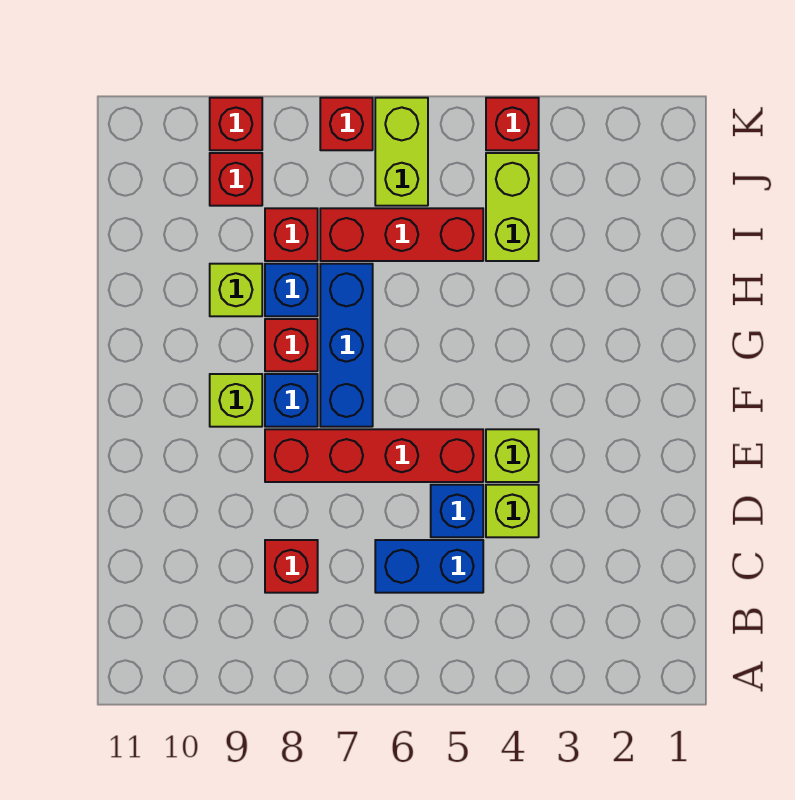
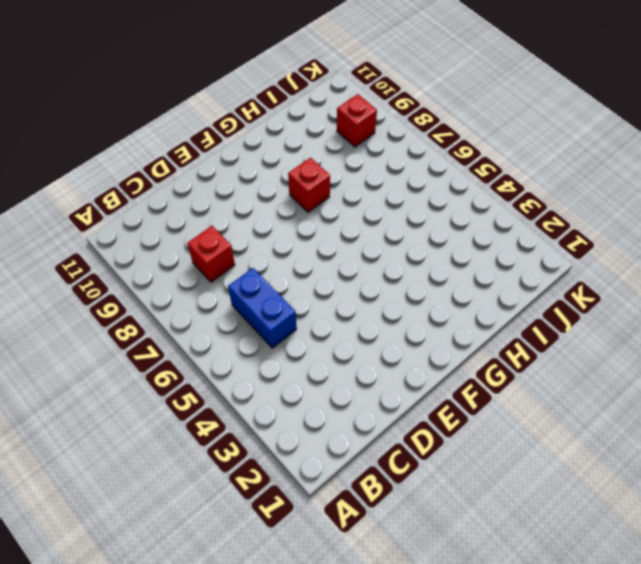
none -> lime 1x1 brick [486,485,539,537]
none -> blue 1x1 brick [431,485,483,537]
none -> lime 1x1 brick [486,429,539,482]

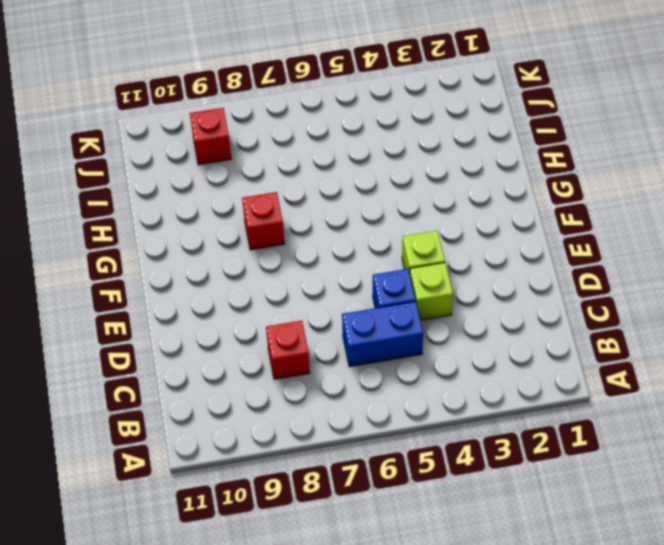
none -> red 1x4 brick [265,429,483,482]
none -> blue 1x3 brick [320,264,373,427]
none -> blue 1x1 brick [265,374,318,427]

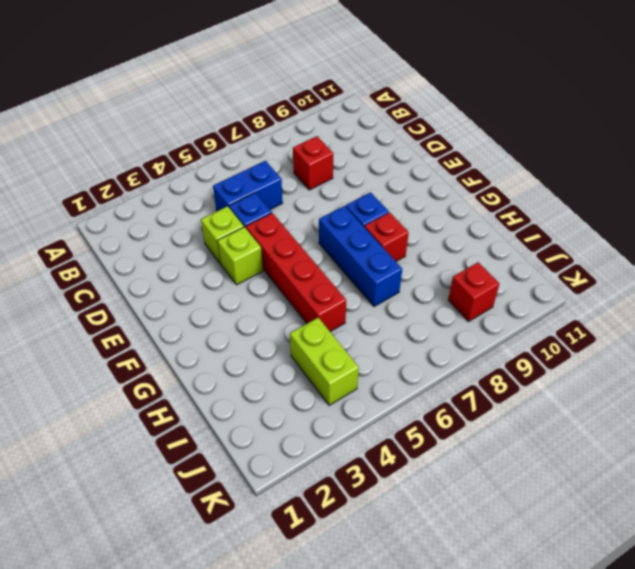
red 1x4 brick [246,213,346,332] -> red 1x4 brick turned to [265,429,483,482]
none -> lime 1x1 brick [210,374,262,427]
none -> blue 1x1 brick [265,264,318,316]
none -> lime 1x1 brick [210,264,262,316]

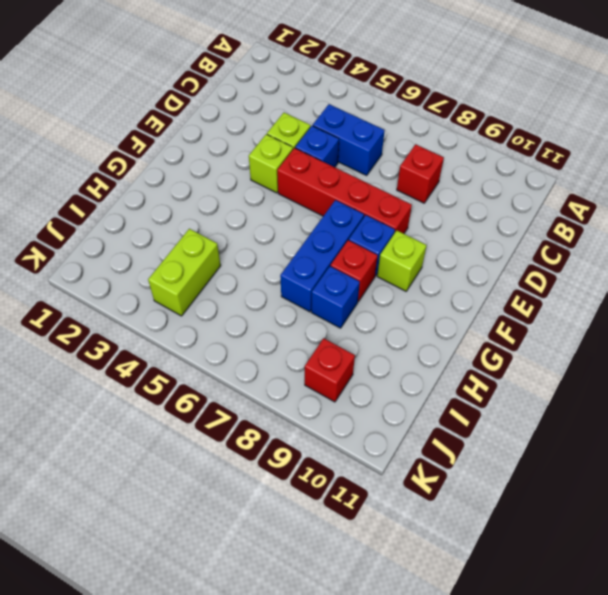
none -> lime 1x1 brick [210,264,262,316]
none -> red 1x3 brick [320,208,483,261]
none -> red 1x1 brick [265,208,318,261]

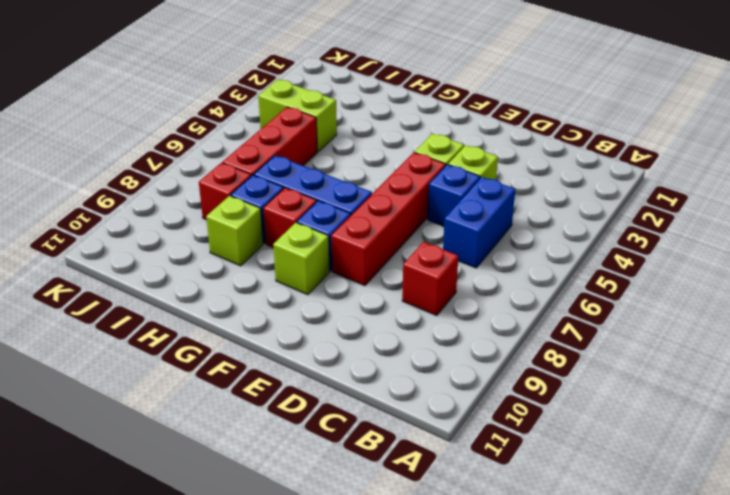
none -> lime 1x2 brick [375,98,428,206]
none -> red 1x1 brick [210,153,262,206]
none -> red 1x1 brick [486,98,539,150]

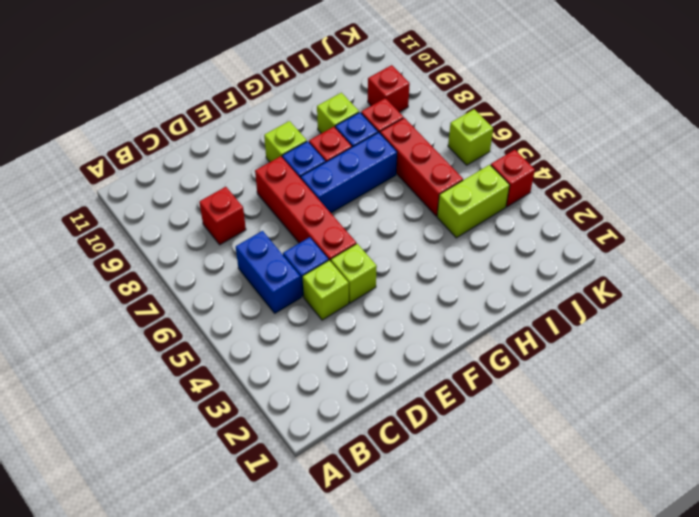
lime 1x1 brick [448,109,493,165] -> lime 1x2 brick [375,98,428,206]
none -> red 1x1 brick [320,98,373,150]
none -> red 1x1 brick [210,98,262,150]

